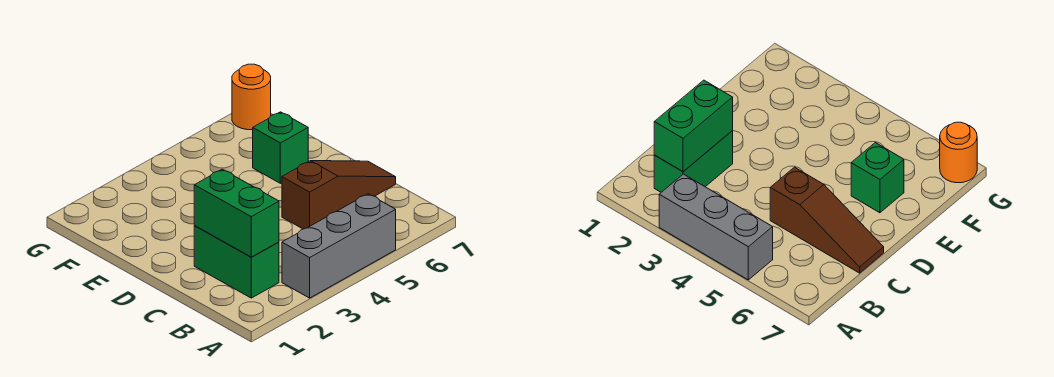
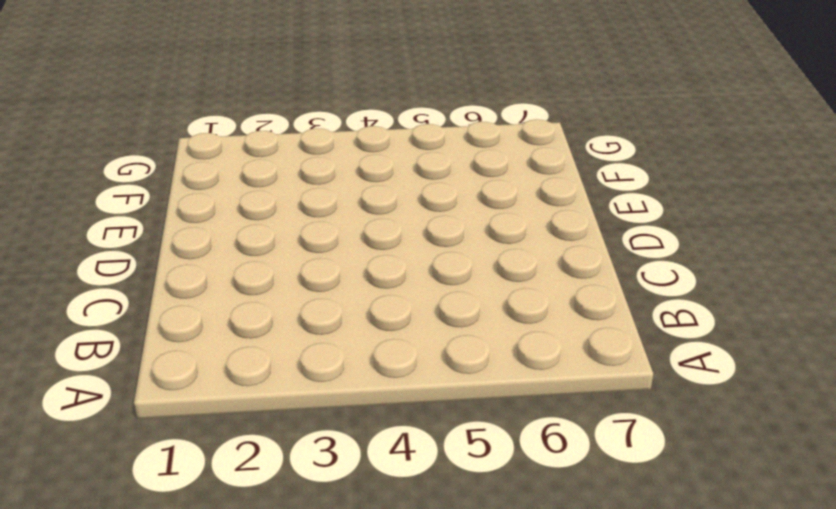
none -> grey 1x3 brick [282,194,396,298]
none -> green 1x2 brick [194,226,279,298]

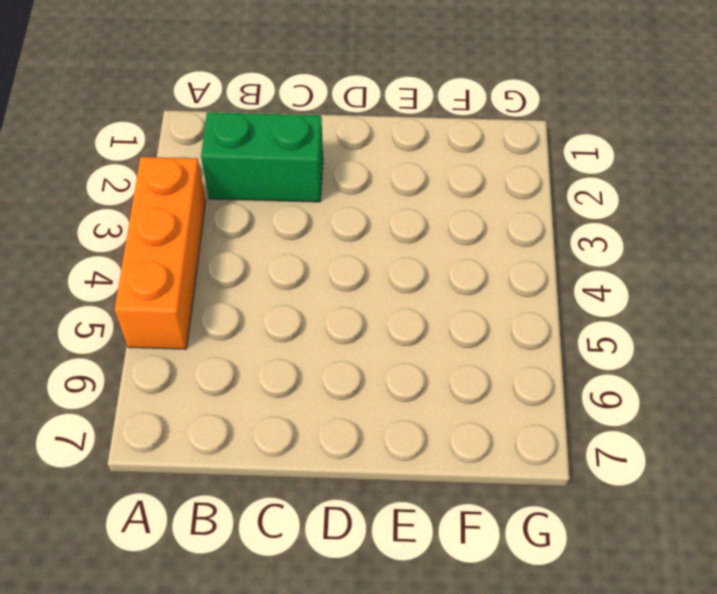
orange 1x3 brick [115,157,206,349] -> grey 1x3 brick [282,194,396,298]
none -> brown 1x3 slope [282,161,396,229]
none -> green 1x1 brick [253,112,308,183]

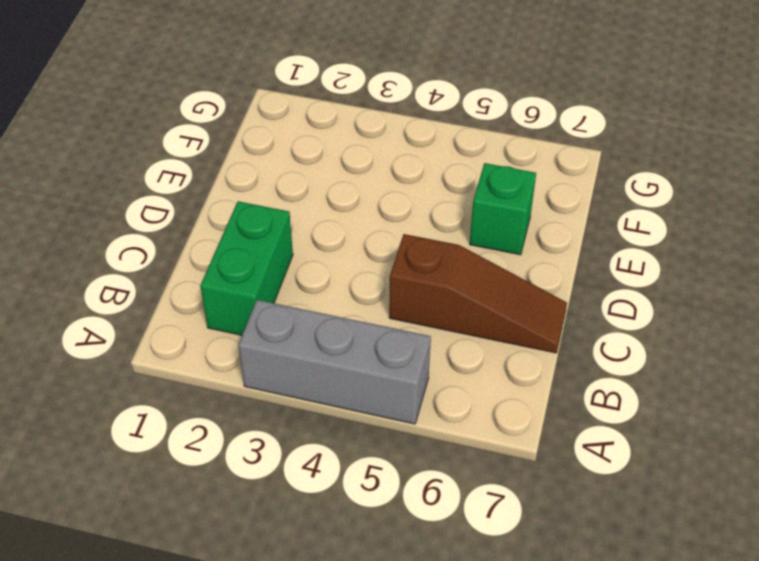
none -> orange 1x1 round brick [232,64,271,130]
none -> green 1x2 brick [194,169,279,257]

